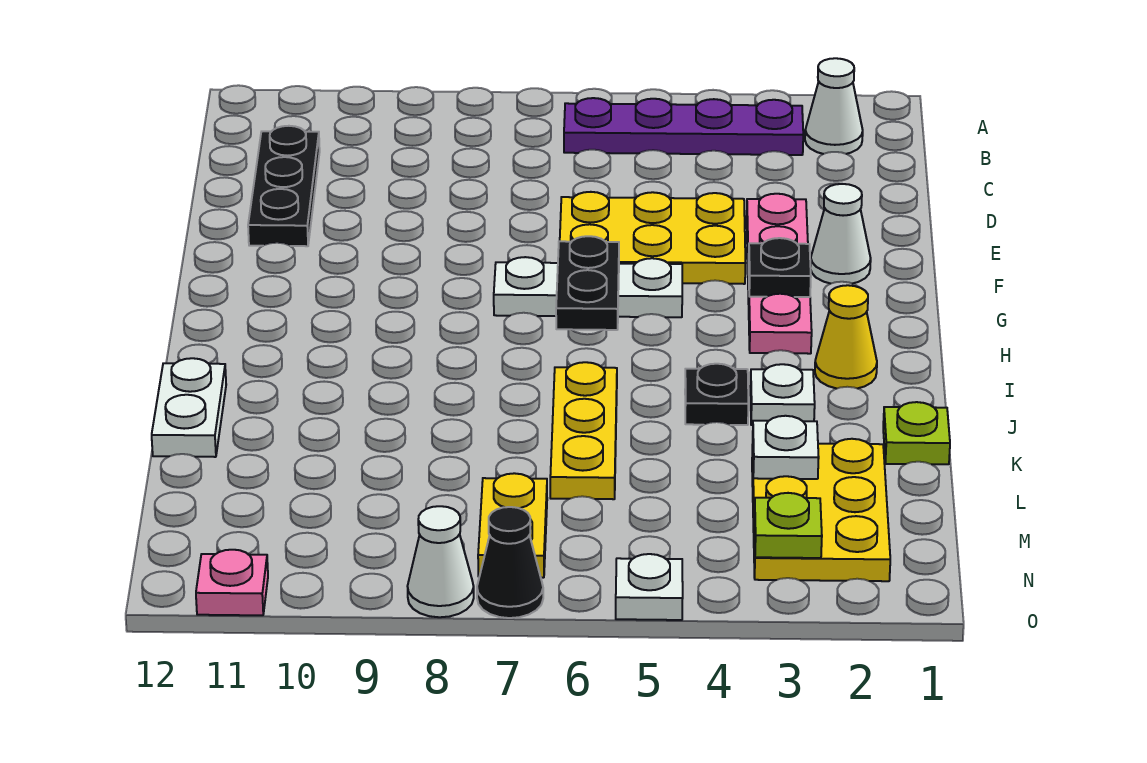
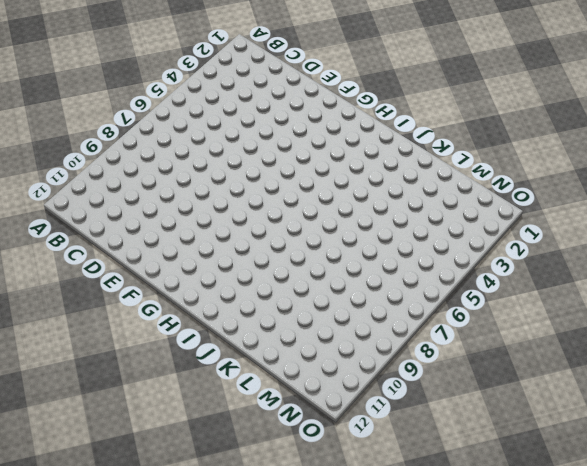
none -> white 1x1 cone [805,58,863,154]
none -> purple 1x4 plate [564,98,803,155]
none -> black 1x3 plate [248,126,320,246]

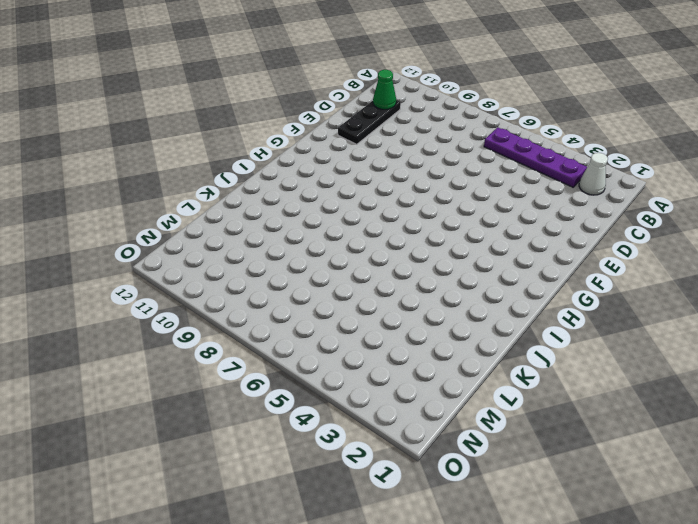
green 1x1 cone [373,70,396,110] -> none
none -> pink 1x4 plate [747,194,812,354]
none -> yellow 2x3 plate [560,192,745,284]
none -> white 1x1 cone [811,184,871,284]

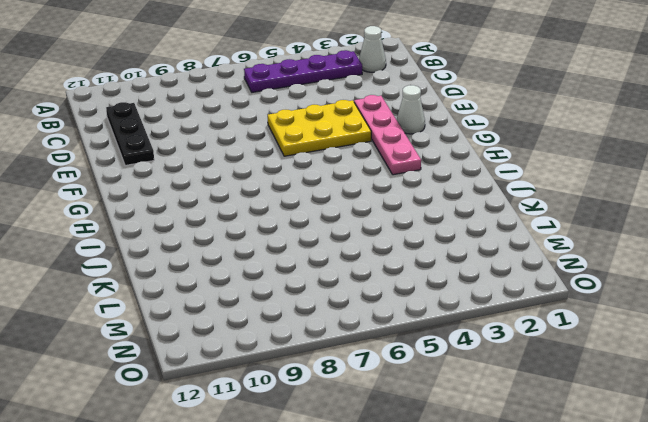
none -> white 1x3 plate [494,257,682,317]
none -> yellow 1x1 cone [815,285,877,389]
none -> white 1x1 plate [750,364,815,425]

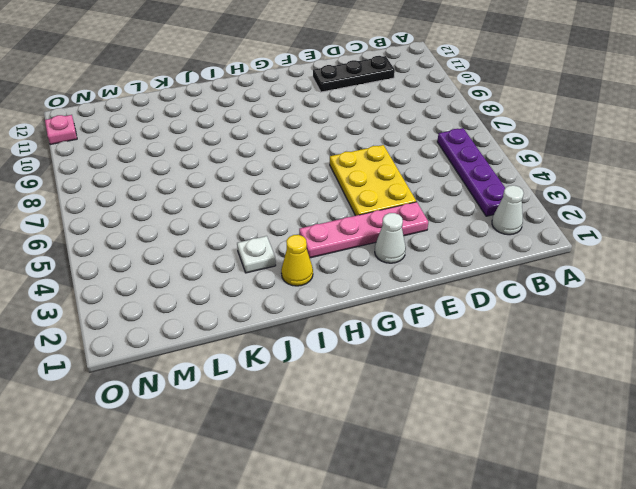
none -> white 1x3 plate [494,257,682,317]
none -> black 1x1 plate [685,364,748,425]
none -> yellow 1x3 plate [550,362,617,499]

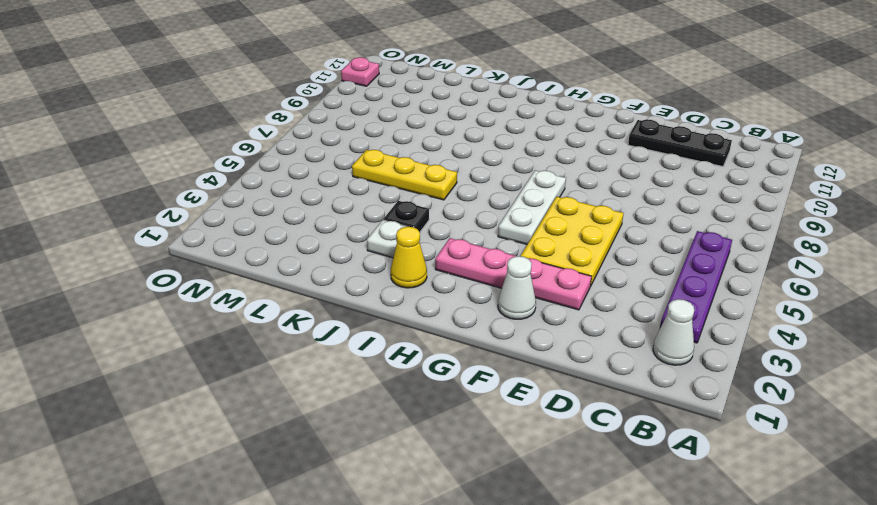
none -> white 1x2 plate [152,358,226,457]
none -> lime 1x1 plate [883,402,950,464]
none -> yellow 2x3 plate [752,439,890,581]

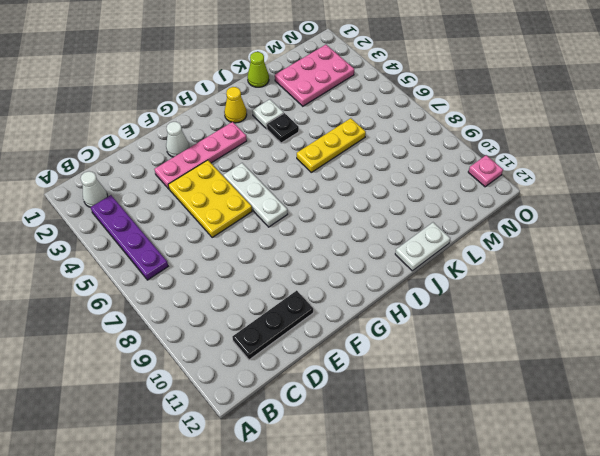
lime 1x1 cone [248,52,269,87] -> lime 1x1 plate [883,402,950,464]
pink 2x3 plate [275,45,354,106] -> yellow 2x3 plate [752,439,890,581]
none -> yellow 1x2 plate [478,473,547,578]
none -> white 1x1 plate [616,554,683,620]
none -> black 1x1 cone [477,507,543,618]

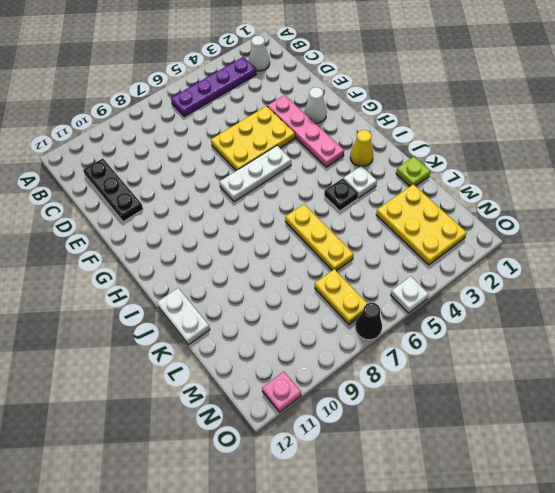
none -> white 1x1 cone [407,506,474,617]
none -> black 1x1 plate [749,238,811,297]
none -> black 1x2 plate [556,236,619,330]

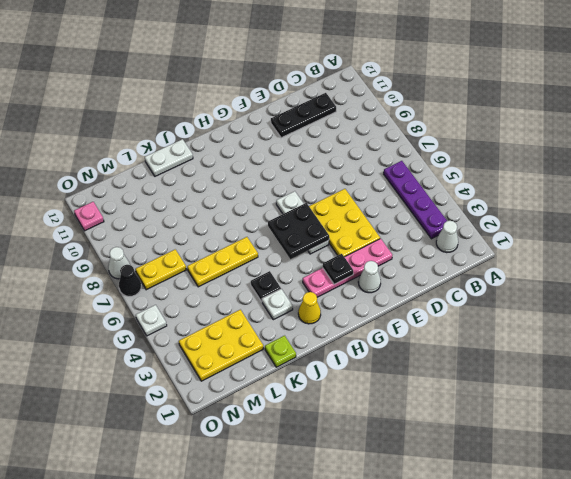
black 2x2 plate [268,203,329,259] -> black 1x2 plate [556,236,619,330]
none -> white 1x1 plate [753,416,819,479]
none -> lime 1x1 plate [754,493,822,558]

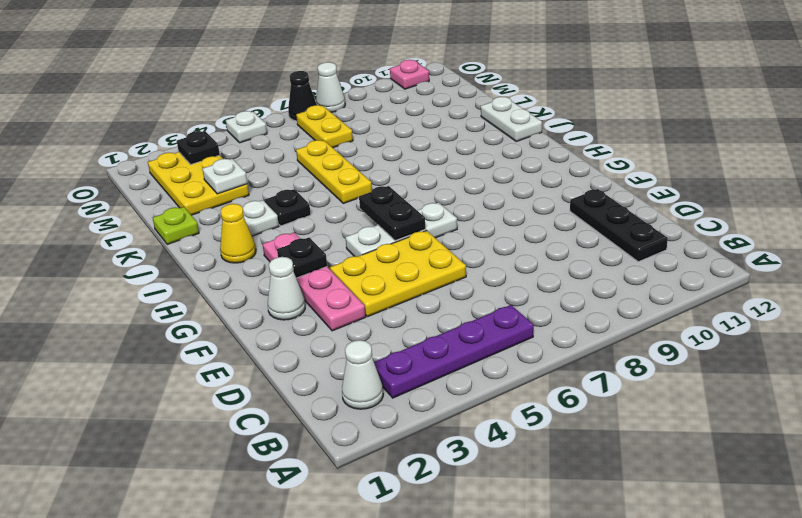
black 1x1 plate [177,131,220,164] -> lime 1x1 plate [754,493,822,558]

